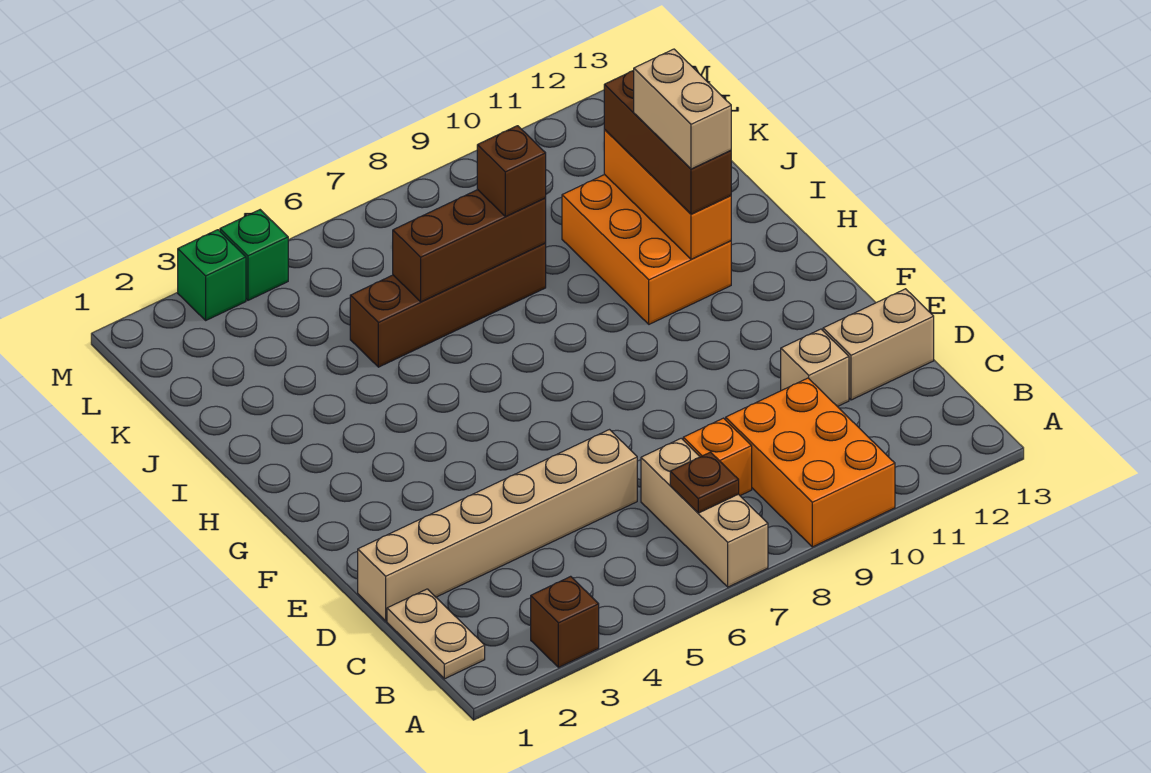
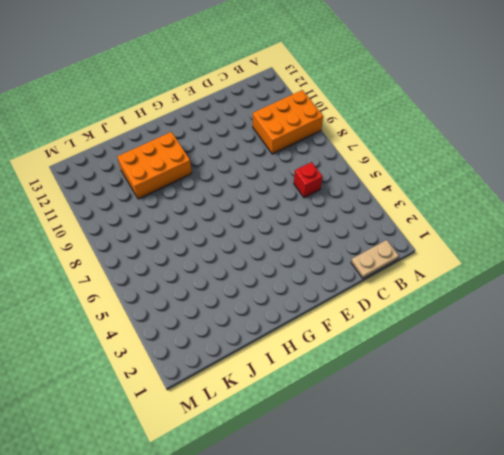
red 1x1 brick [294,162,322,198] -> none
none -> brown 1x1 brick [531,576,599,668]
none -> tan 1x3 brick [641,438,768,587]
none -> orange 1x1 brick [683,418,752,496]

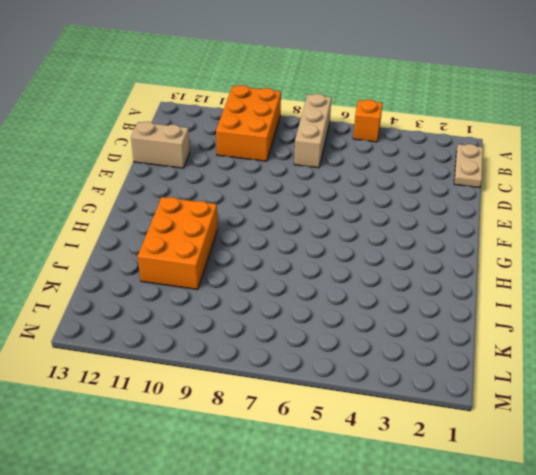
orange 1x1 brick [353,100,383,142] -> orange 1x1 brick moved to [683,418,752,496]
none -> brown 1x1 brick [531,576,599,668]
none -> tan 1x6 brick [358,430,637,621]
none -> tan 1x1 brick [781,329,849,407]

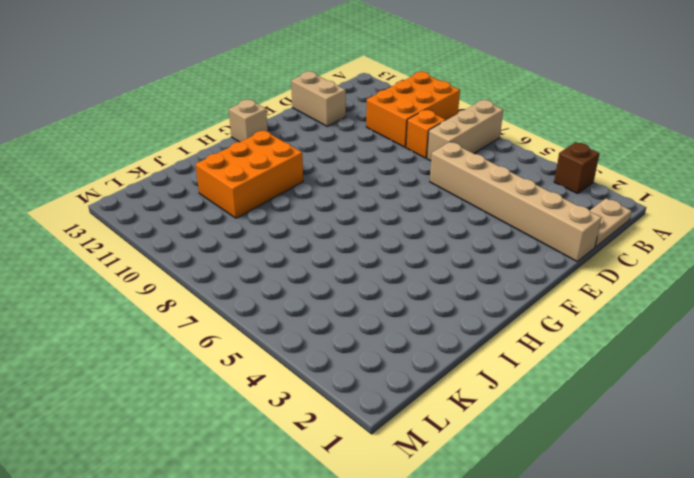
tan 1x1 brick [229,100,268,142] -> tan 1x1 brick moved to [781,329,849,407]
none -> brown 1x4 brick [350,243,546,367]
none -> green 1x1 brick [178,230,246,320]
none -> green 1x1 brick [220,210,288,300]

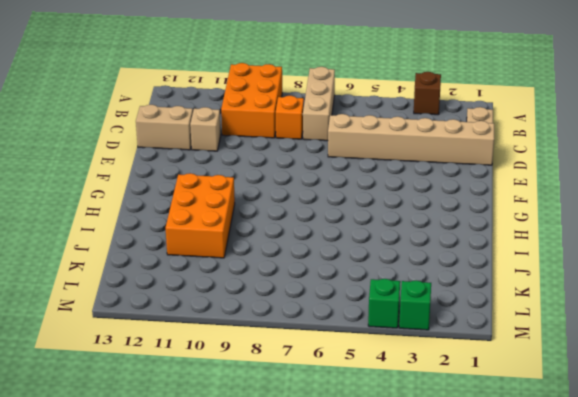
none -> brown 1x4 brick [350,243,546,367]
none -> brown 1x1 plate [670,452,739,513]
none -> orange 1x3 brick [604,130,731,259]

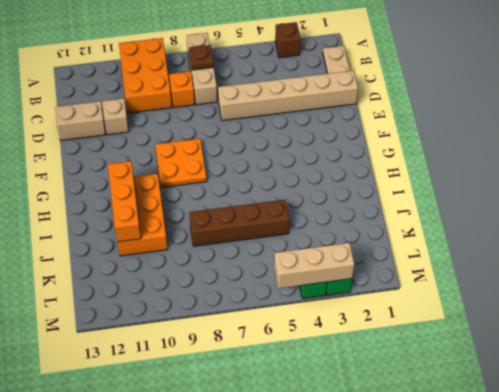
orange 2x2 plate [155,139,207,188] -> none
tan 1x3 brick [274,243,354,288] -> none
none -> brown 1x3 brick [393,190,546,302]
none -> brown 1x3 brick [604,71,731,214]
none -> brown 1x1 brick [477,126,546,217]

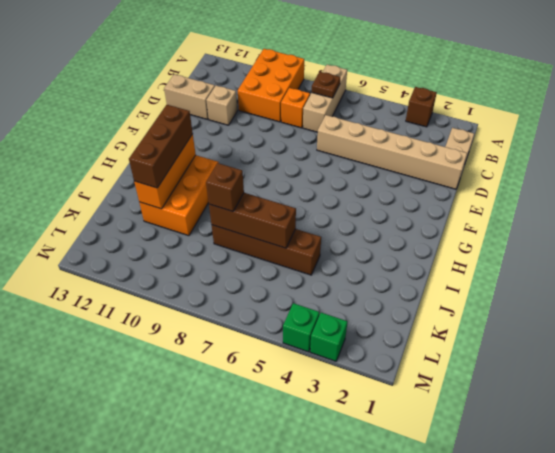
none -> tan 1x2 brick [633,49,731,169]

